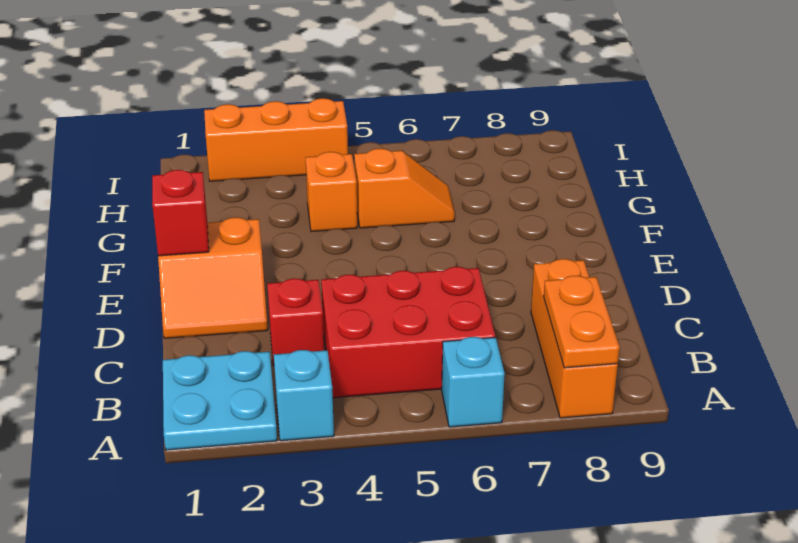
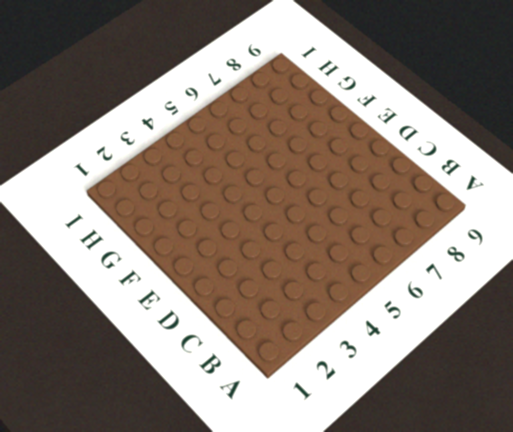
none -> cyan 2x2 plate [163,351,277,450]
none -> cyan 1x1 brick [274,350,334,441]
none -> cyan 1x1 brick [442,337,505,427]

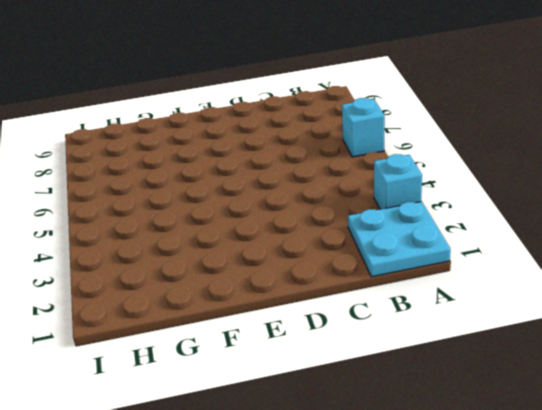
none -> orange 1x3 brick [531,259,618,418]
none -> red 2x3 brick [321,267,495,398]
none -> red 1x1 brick [267,278,324,365]

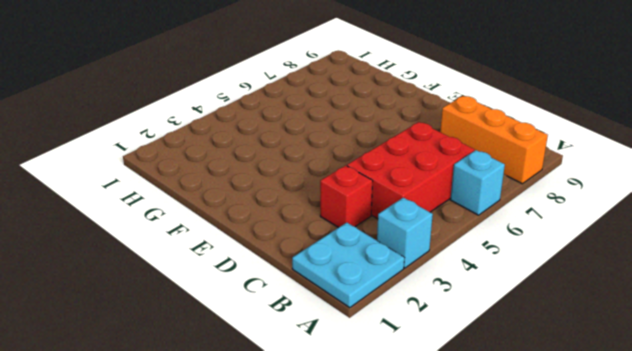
none -> orange 2x2 slope [158,217,268,338]
none -> orange 1x1 brick [306,152,357,232]
none -> orange 1x2 slope [354,149,455,228]

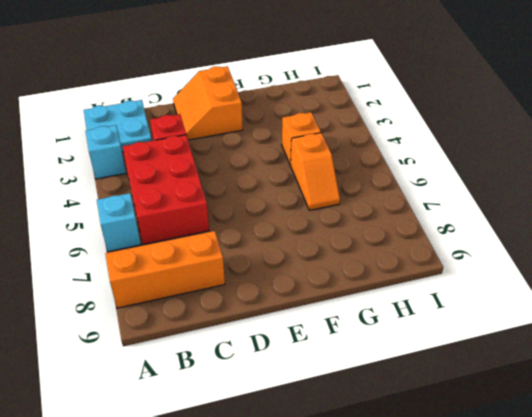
none -> orange 1x3 brick [204,98,348,181]
none -> orange 1x2 plate [544,276,620,368]
none -> red 1x1 brick [152,170,209,256]

